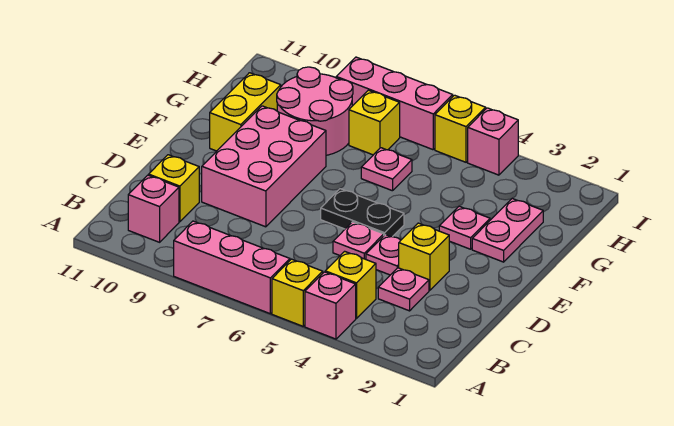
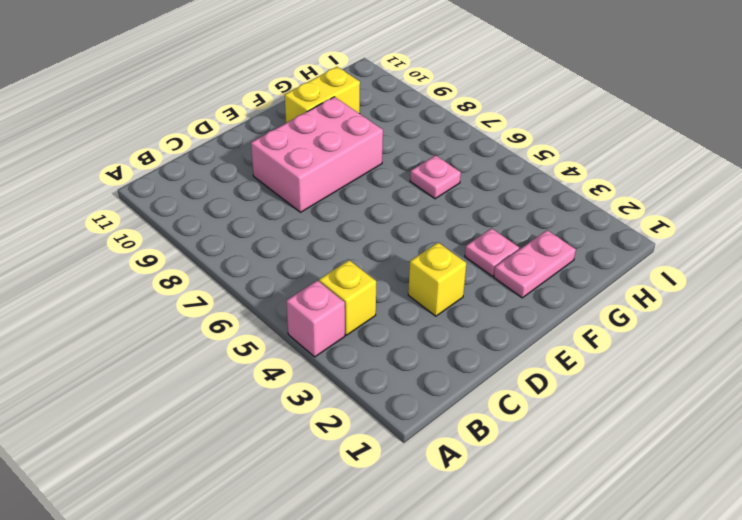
none -> yellow 1x1 brick [272,259,323,326]
none -> pink 1x3 brick [174,221,290,314]
none -> pink 1x1 brick [128,175,179,242]

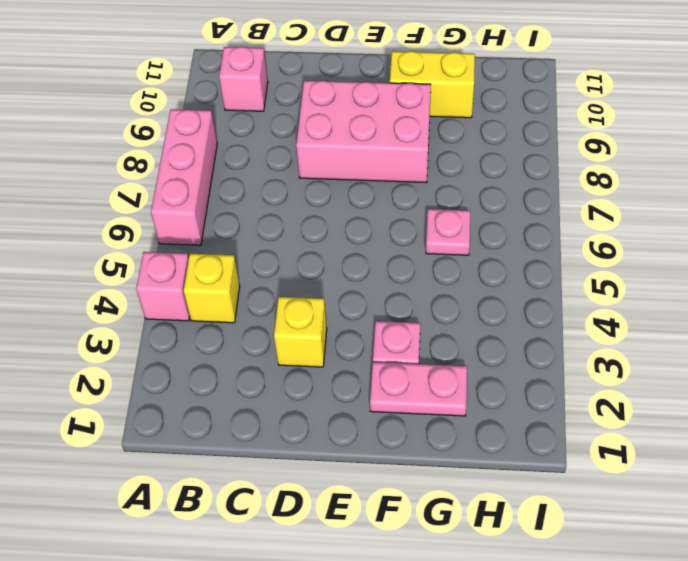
none -> yellow 1x1 brick [272,259,323,326]
none -> pink 1x1 plate [378,268,429,311]
none -> yellow 1x1 brick [149,155,199,222]

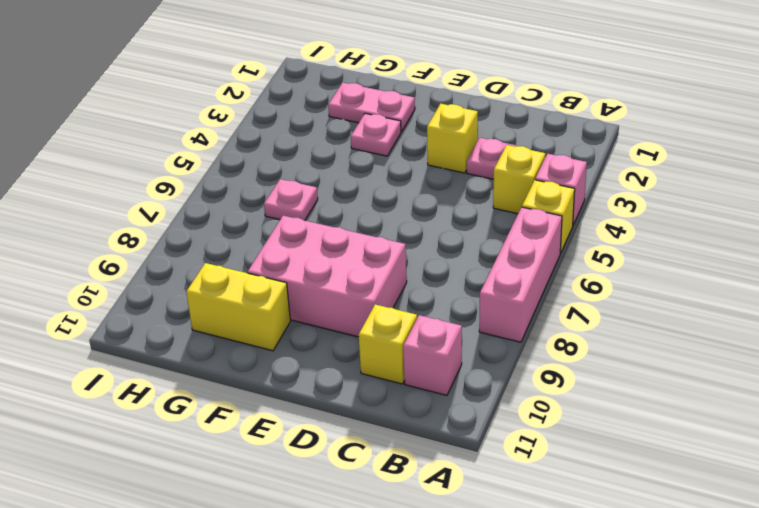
none -> pink 1x1 plate [366,235,401,275]
none -> pink 1x1 plate [333,222,384,259]
none -> black 1x2 plate [321,189,404,237]

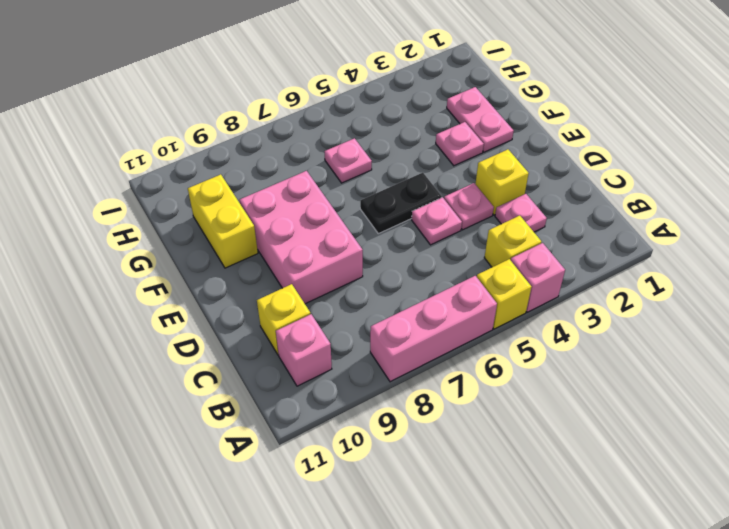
none -> pink 2x2 round brick [277,67,353,155]
none -> yellow 1x1 brick [349,90,400,155]
none -> pink 1x1 brick [468,108,518,175]

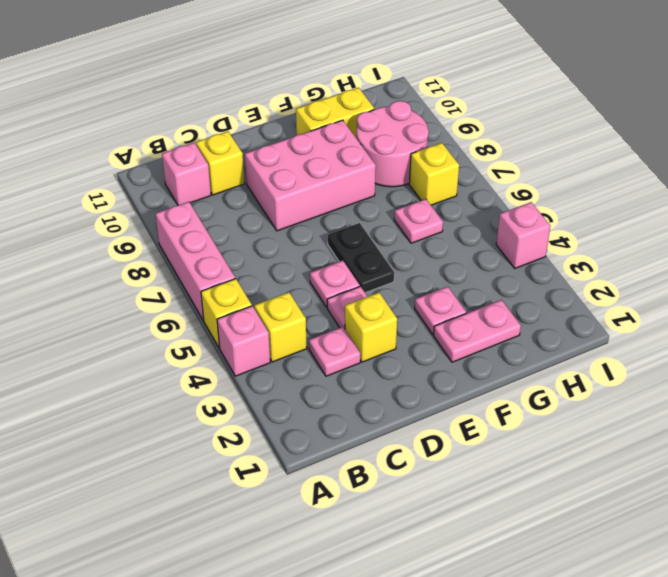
none -> yellow 1x1 brick [435,95,486,162]
none -> pink 1x3 brick [336,57,453,150]

